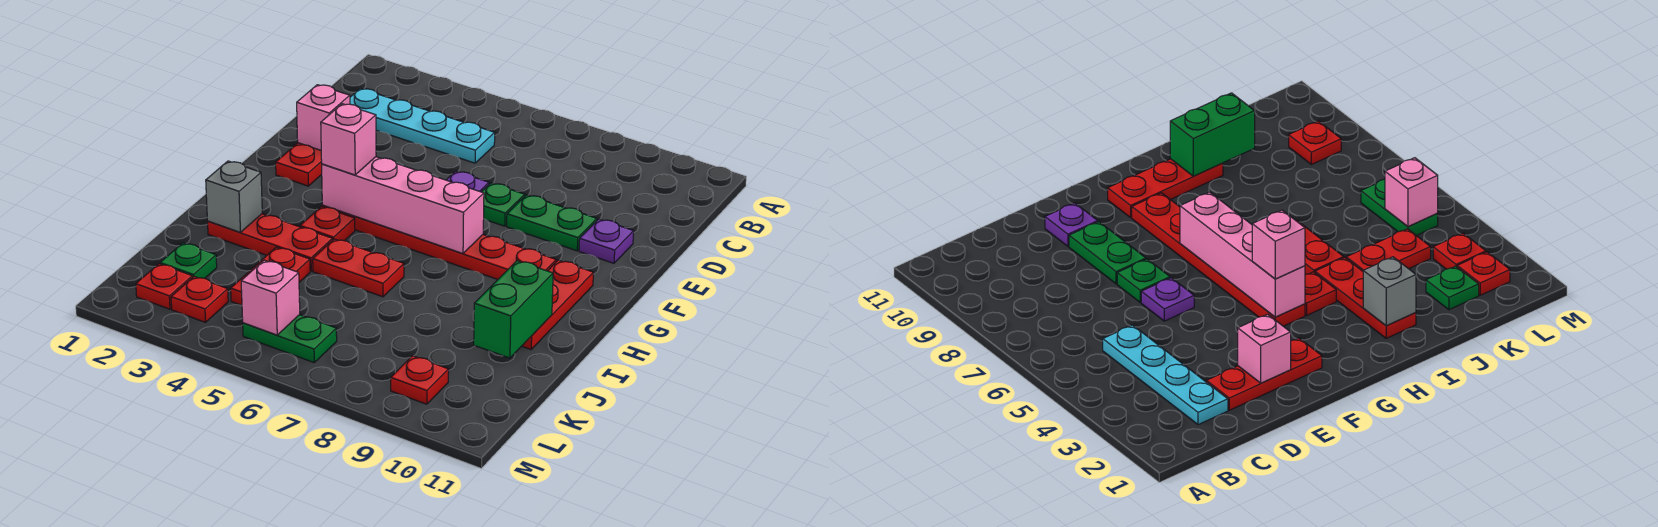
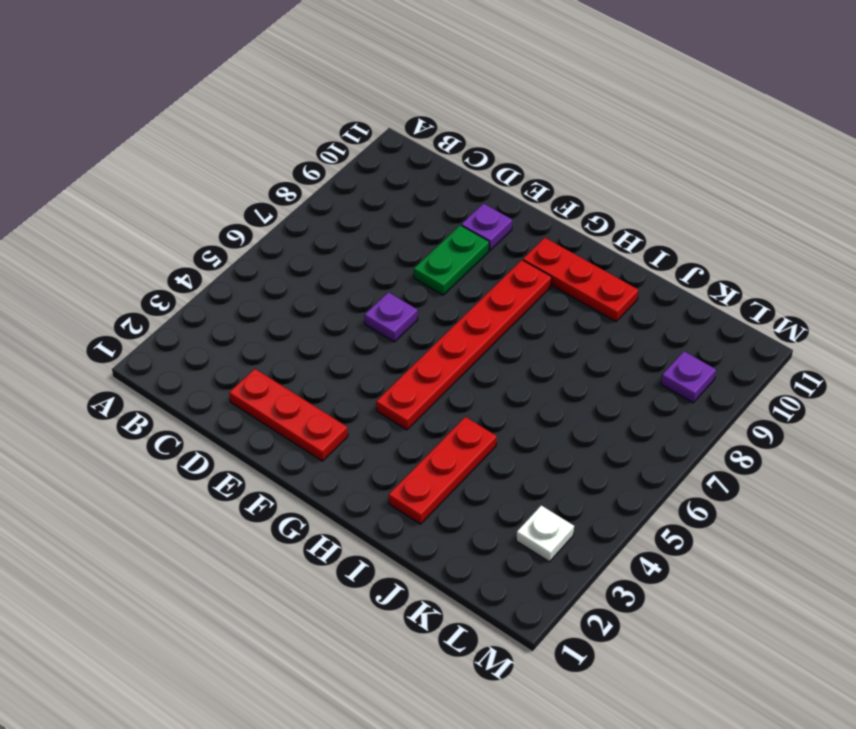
white 1x1 plate [516,505,574,562] -> red 1x1 plate [171,276,228,322]
purple 1x1 plate [661,352,716,403] -> red 1x1 plate [391,356,449,404]
none -> cyan 1x4 plate [350,89,495,163]
none -> green 1x1 plate [482,183,525,226]
none -> red 1x1 plate [300,206,355,241]

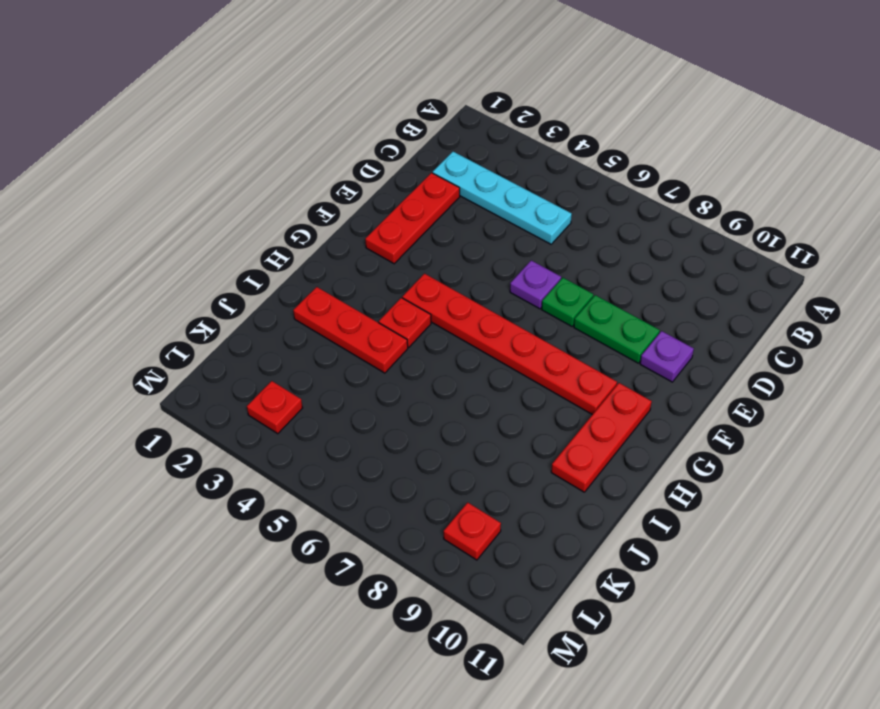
none -> red 1x2 plate [313,239,404,297]
none -> red 1x2 plate [231,247,310,305]
none -> green 1x1 plate [160,243,217,278]

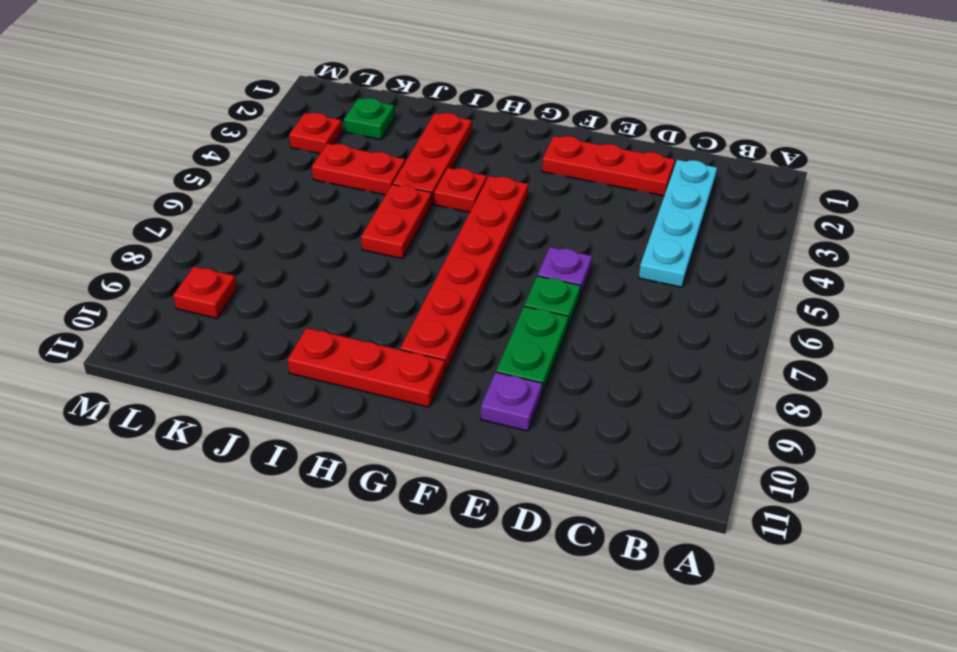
none -> red 1x1 plate [136,264,192,309]
none -> green 1x2 plate [243,315,337,363]
none -> pink 1x1 brick [297,85,350,150]

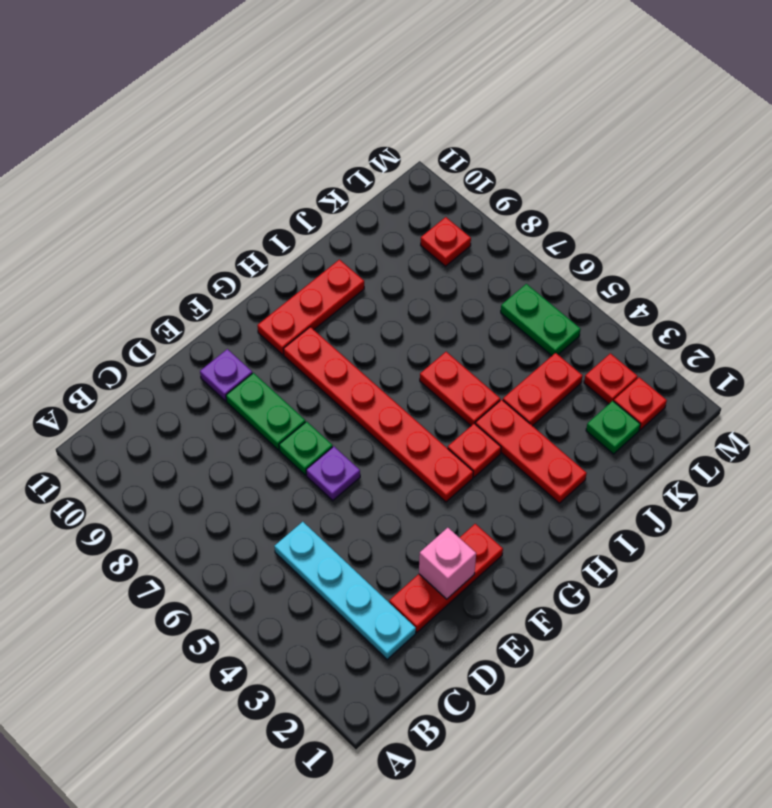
none -> pink 1x4 brick [322,157,484,253]
none -> grey 1x1 brick [206,161,262,232]
none -> green 1x2 brick [474,261,553,358]

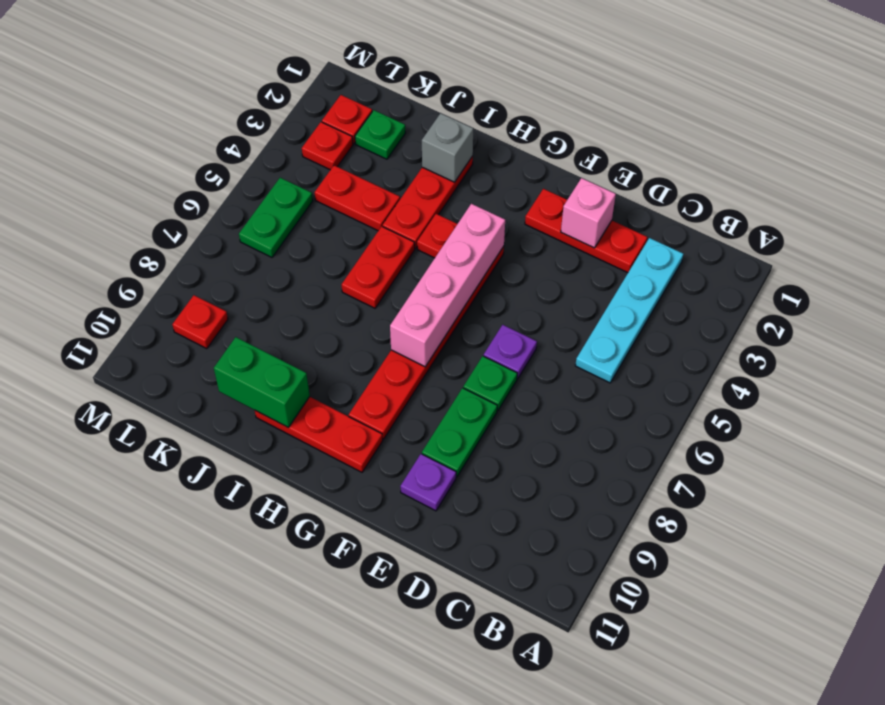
none -> pink 1x1 brick [241,260,300,335]
none -> pink 1x1 brick [321,104,376,175]

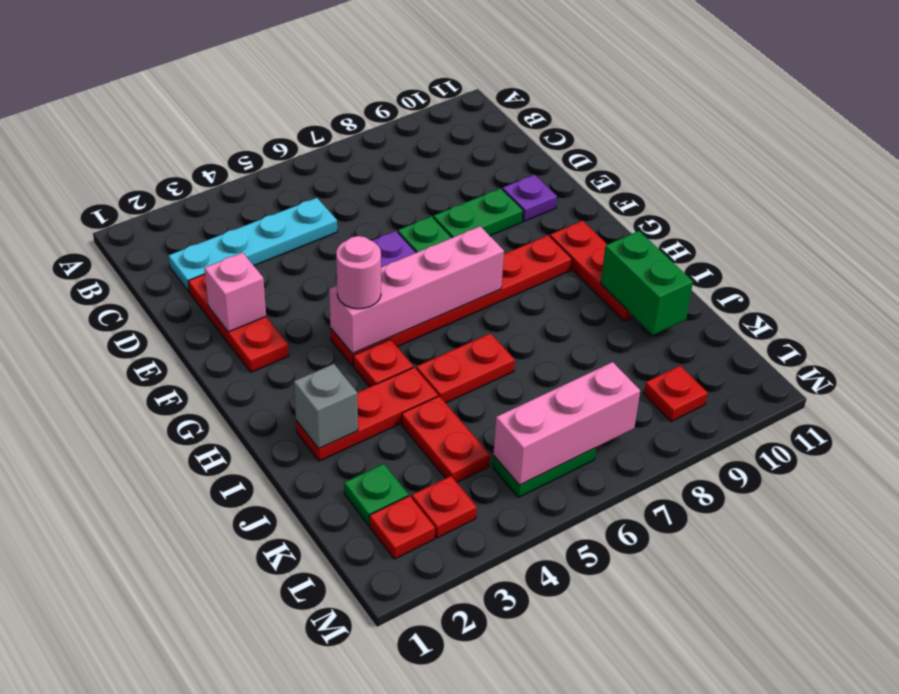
pink 1x1 round brick [336,236,381,309] -> pink 1x1 brick [321,104,376,175]
pink 1x3 brick [493,362,640,485] -> pink 1x1 brick [241,260,300,335]

